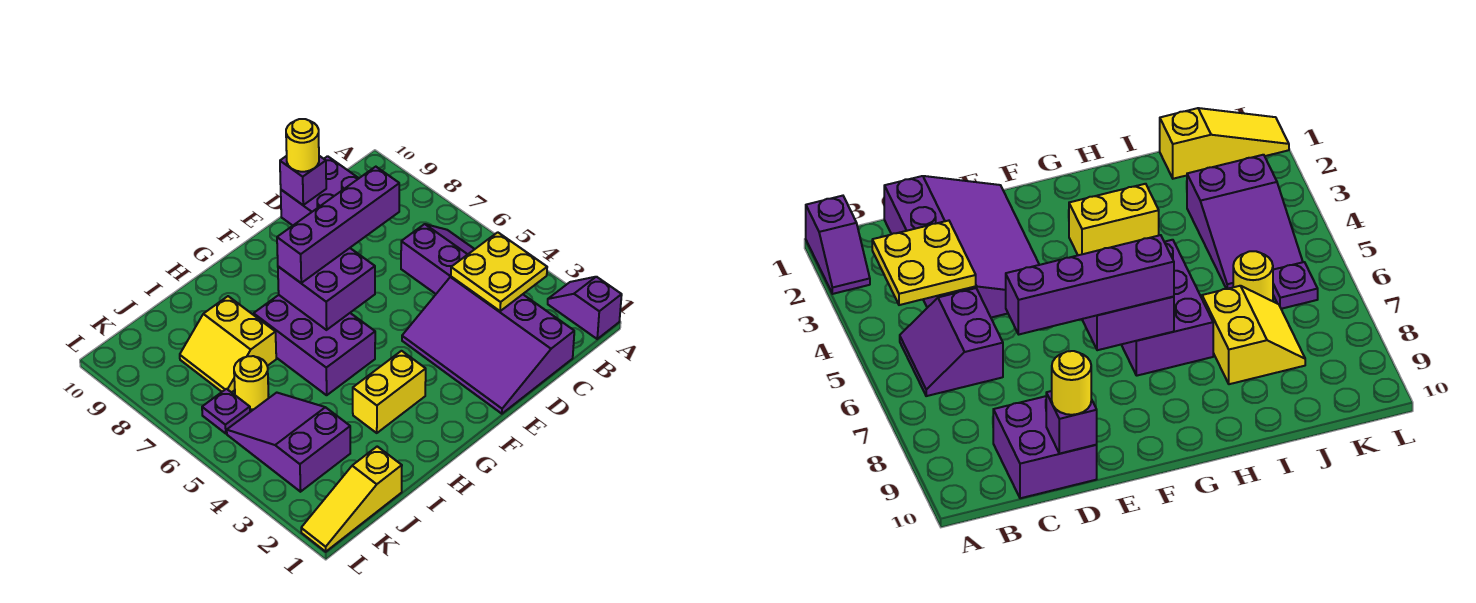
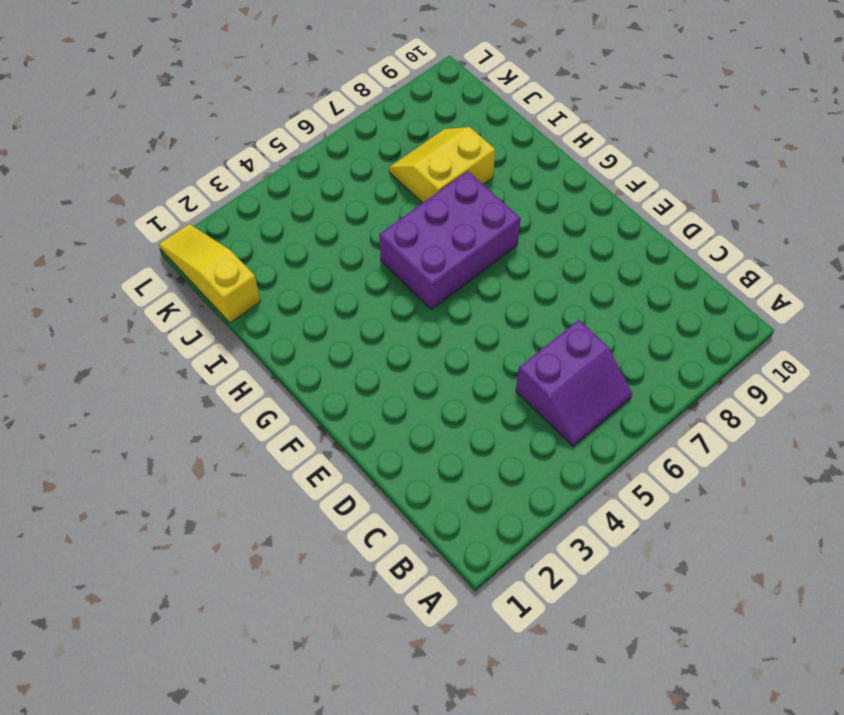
none -> purple 1x2 slope [548,277,622,339]
none -> purple 3x4 slope [402,277,574,414]
none -> purple 2x2 brick [281,156,359,225]

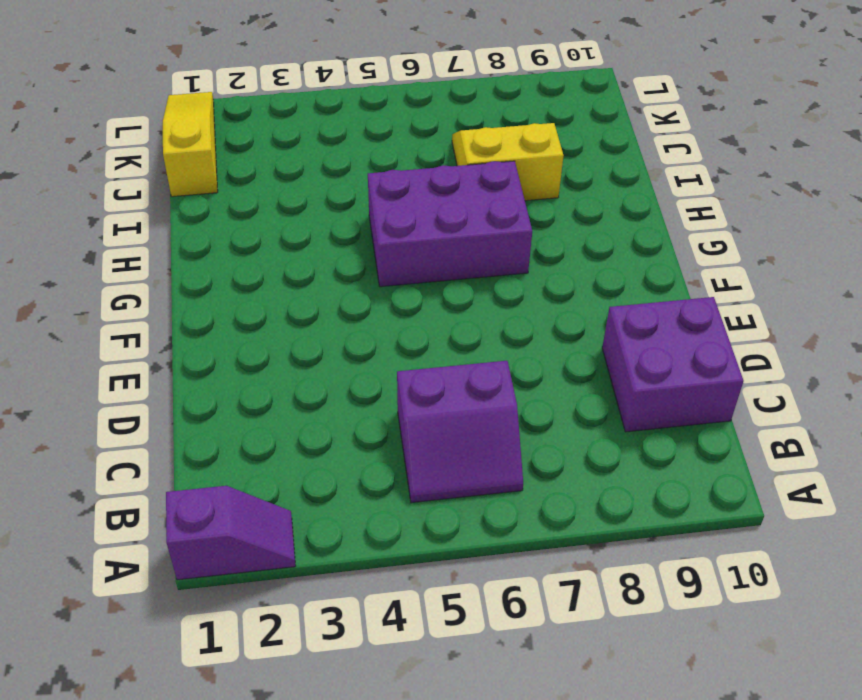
none -> purple 3x4 slope [402,277,574,414]
none -> yellow 1x2 brick [353,351,426,433]
none -> purple 2x3 slope [227,393,350,492]

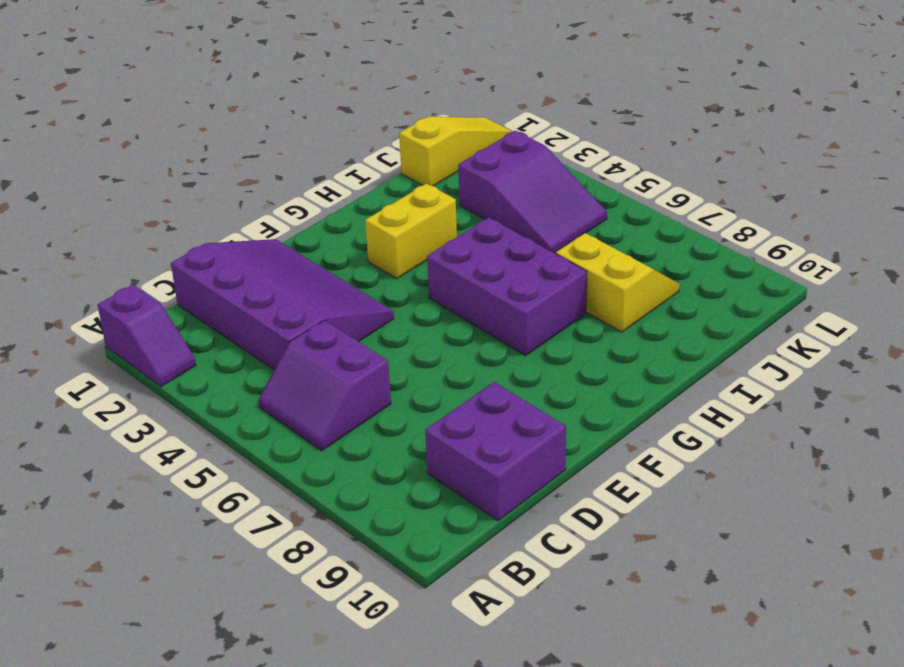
none -> yellow 1x1 round brick [234,356,269,409]
none -> purple 1x1 plate [202,389,250,433]
none -> yellow 2x2 plate [451,232,547,311]

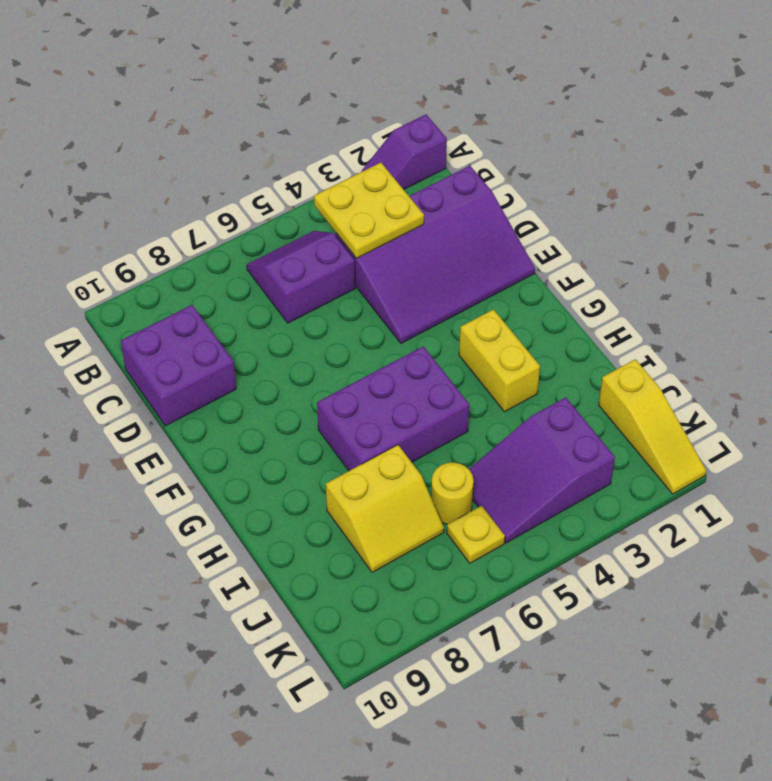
yellow 1x1 plate [447,506,505,563] -> purple 1x1 plate [202,389,250,433]
none -> purple 1x1 brick [280,156,326,205]
none -> purple 2x2 brick [278,248,375,330]
none -> purple 1x4 brick [277,167,399,283]

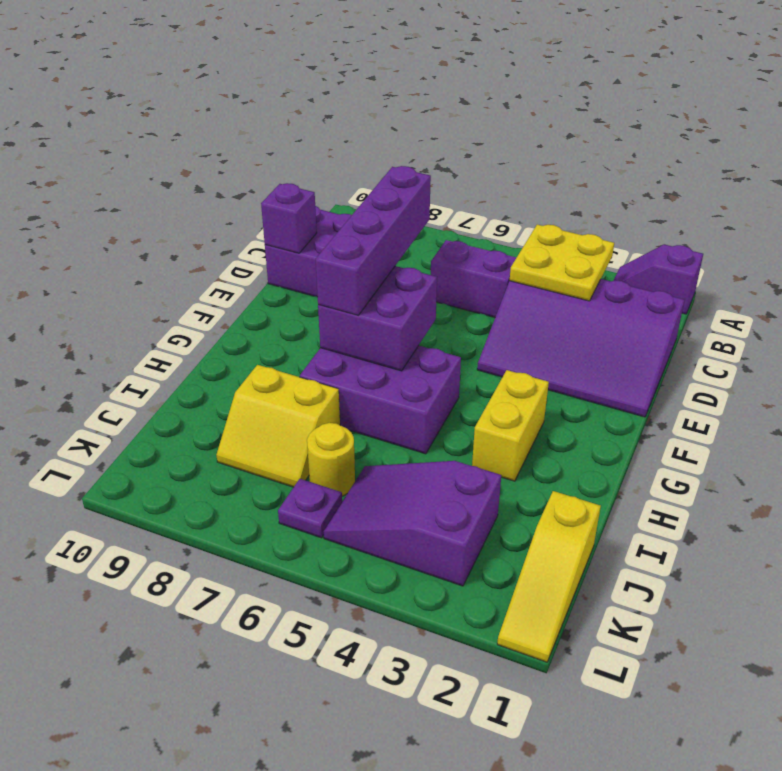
none -> yellow 1x1 round brick [286,119,319,172]

